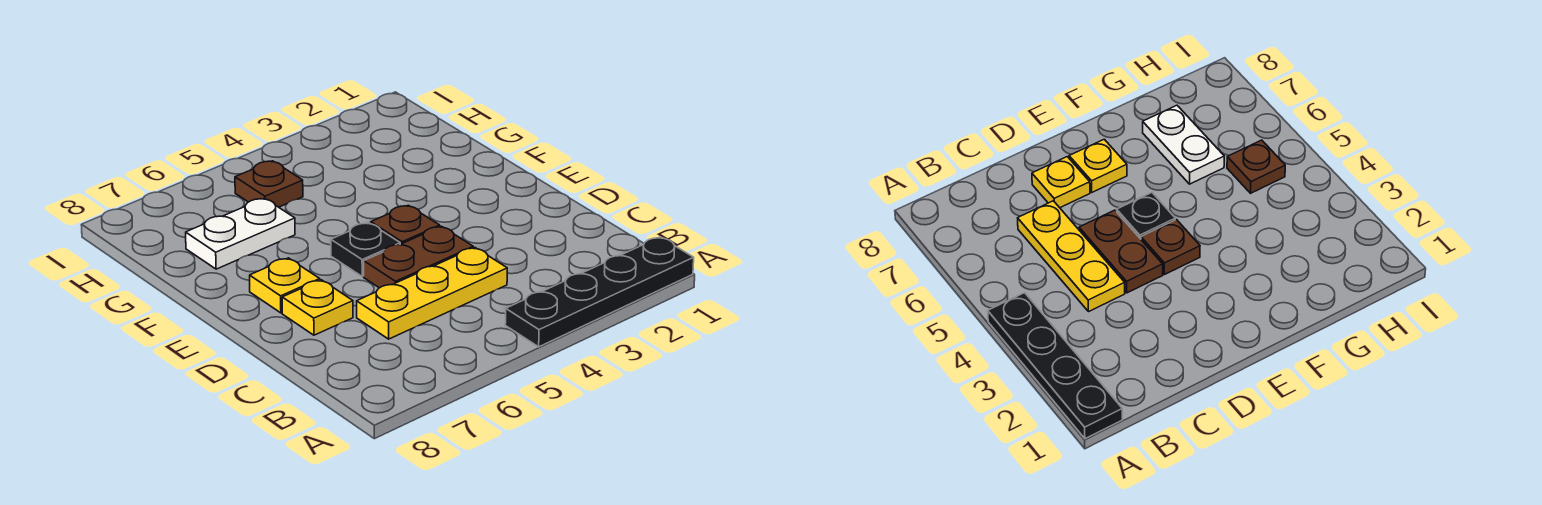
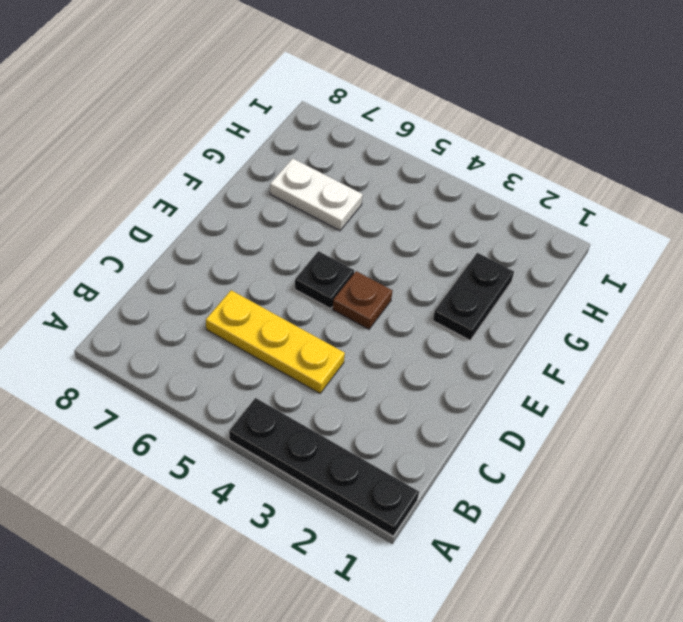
black 1x2 plate [433,253,514,340] -> none
none -> brown 1x2 plate [364,226,473,288]
none -> yellow 1x1 plate [282,280,353,335]

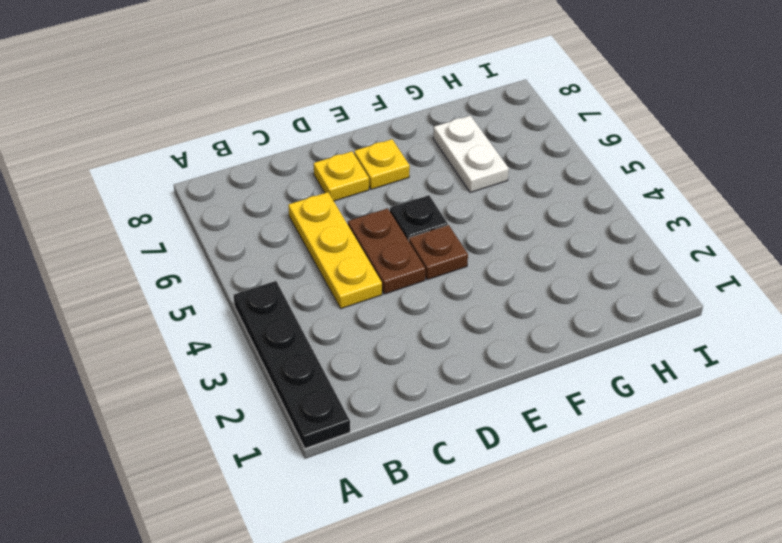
none -> brown 1x1 plate [235,161,303,207]

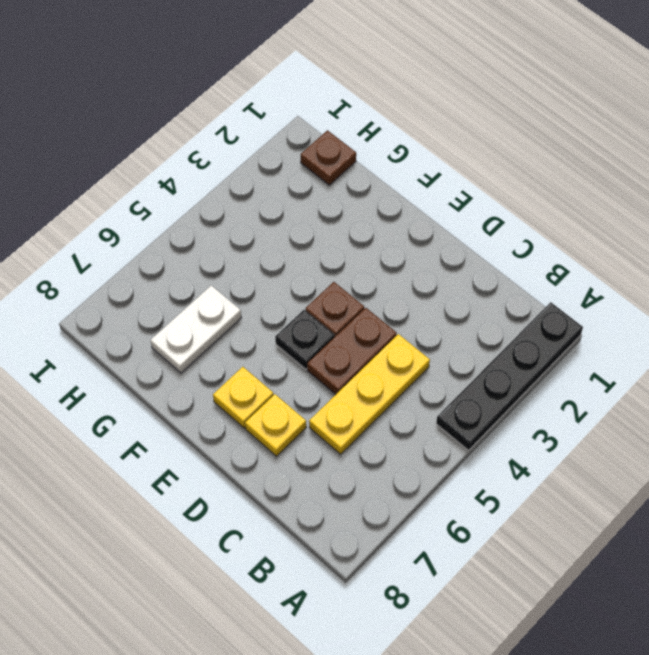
brown 1x1 plate [301,130,356,185] -> brown 1x1 plate moved to [235,161,303,207]

